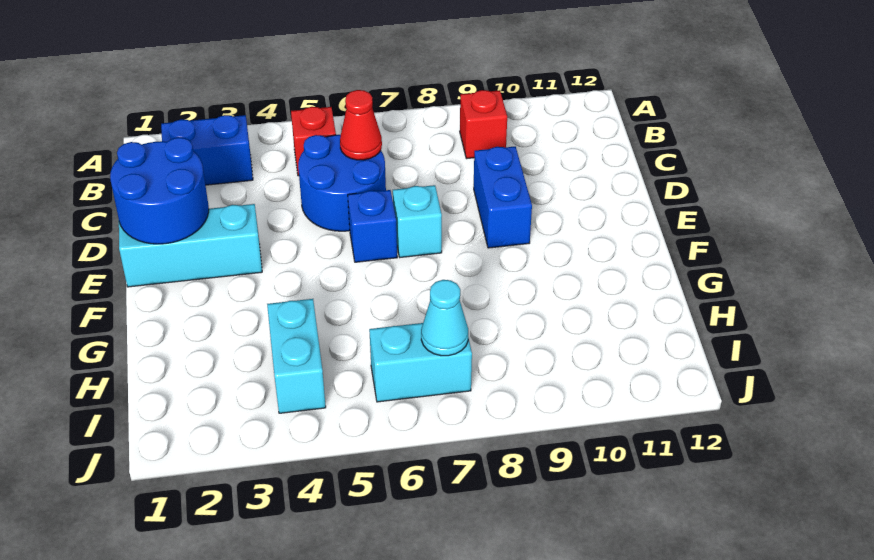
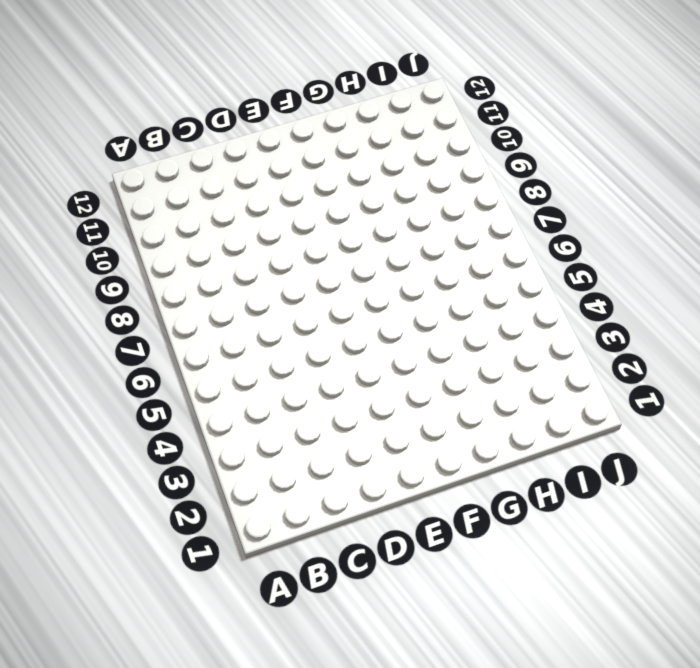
none -> blue 1x2 brick [161,115,253,185]
none -> red 1x1 brick [291,107,336,176]
none -> red 1x1 brick [460,90,507,159]

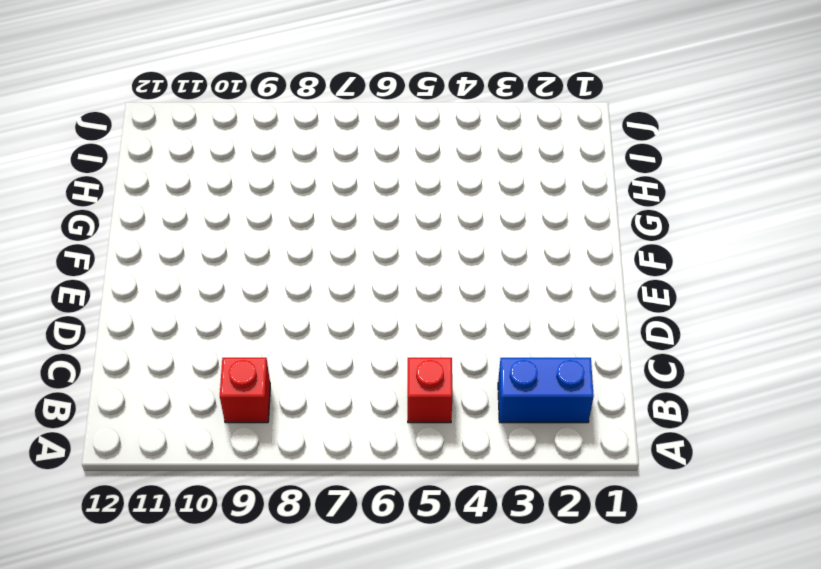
none -> blue 2x2 round brick [298,135,386,231]
none -> blue 1x2 brick [474,147,532,248]
none -> cyan 1x3 brick [119,204,262,287]

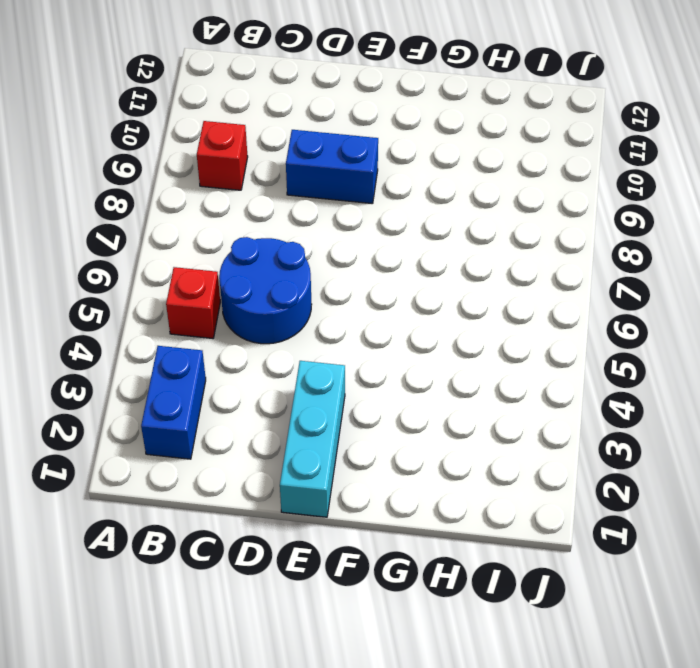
none -> blue 1x1 brick [348,190,397,262]
none -> cyan 1x1 brick [393,185,442,257]
none -> cyan 1x2 brick [267,299,326,413]

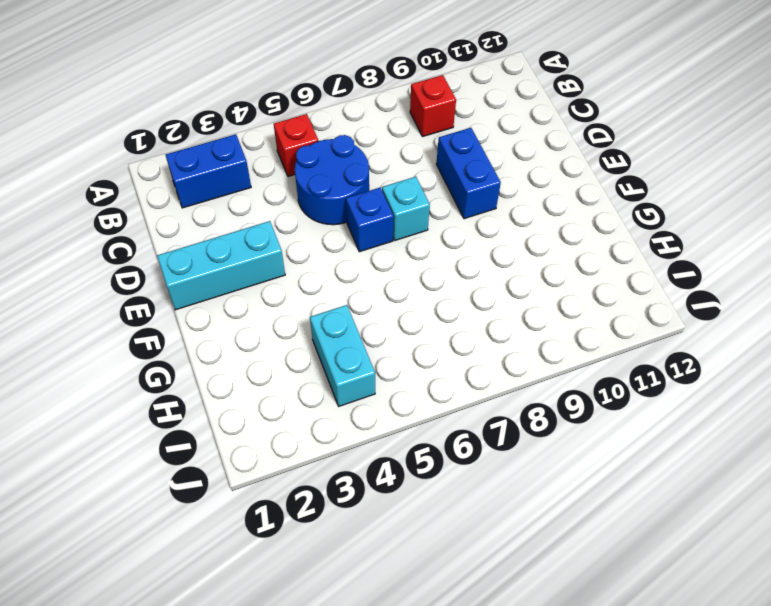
none -> cyan 1x2 brick [369,323,472,402]
none -> red 1x1 cone [340,90,382,160]
none -> blue 2x2 round brick [110,137,209,244]

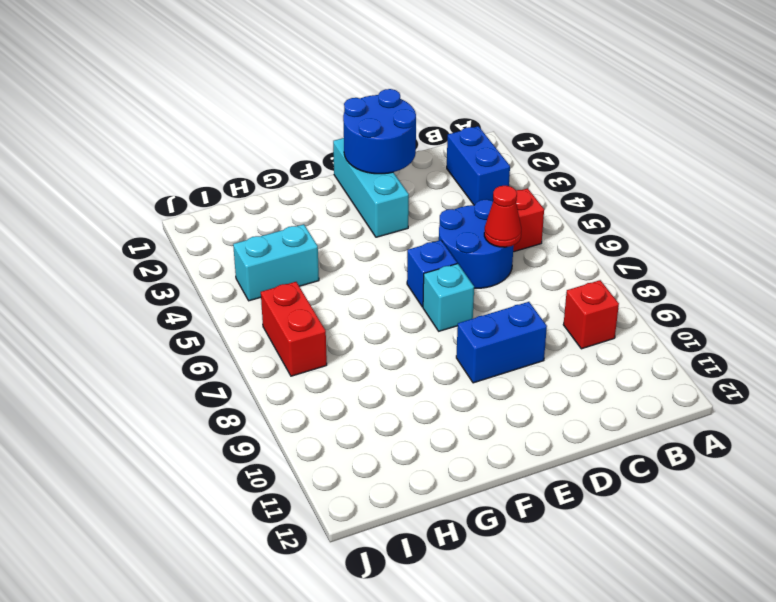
red 1x2 brick [261,282,327,376] -> cyan 1x2 brick [369,323,472,402]
none -> cyan 1x1 cone [421,280,468,356]

